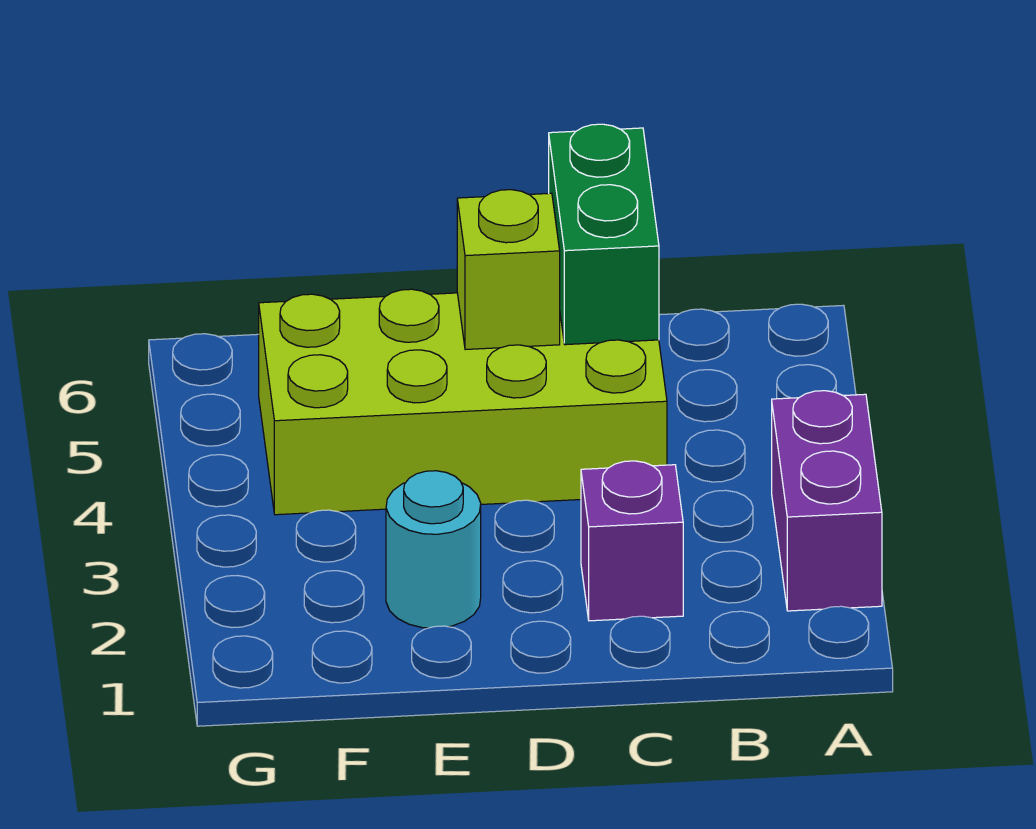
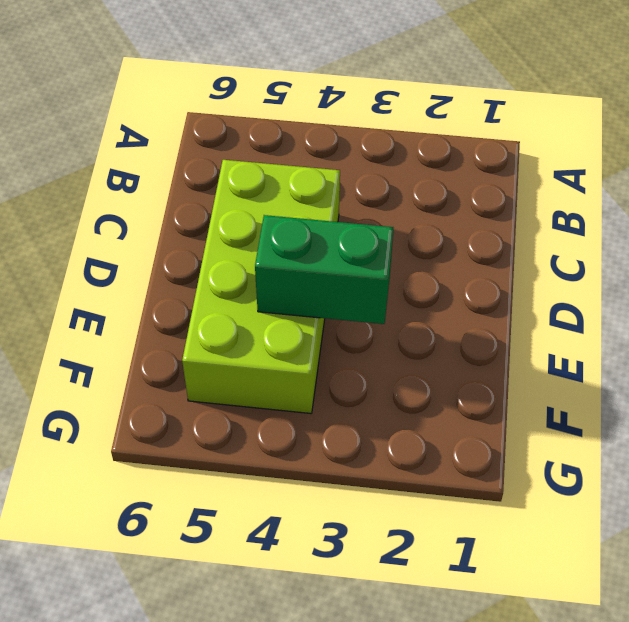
green 1x2 brick [255,215,393,324] -> green 1x2 brick moved to [549,124,659,345]
none -> purple 1x2 brick [772,391,882,611]
none -> purple 1x1 brick [581,461,683,621]

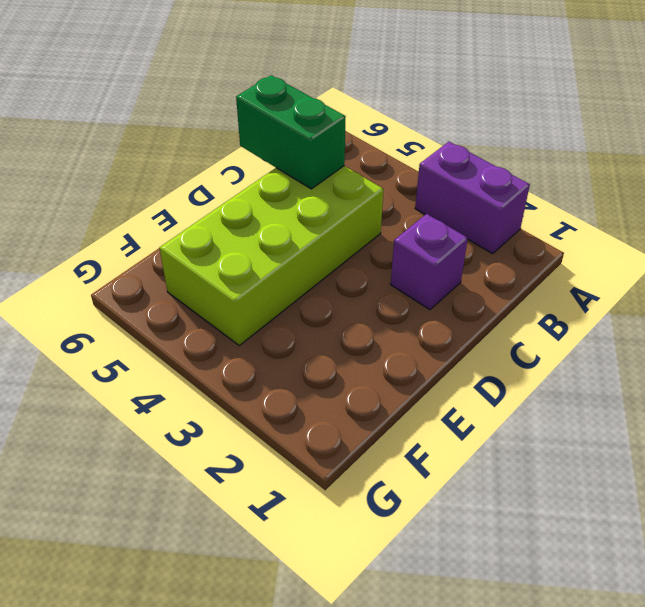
none -> cyan 1x1 round brick [386,471,481,628]
none -> lime 1x1 brick [457,190,560,350]

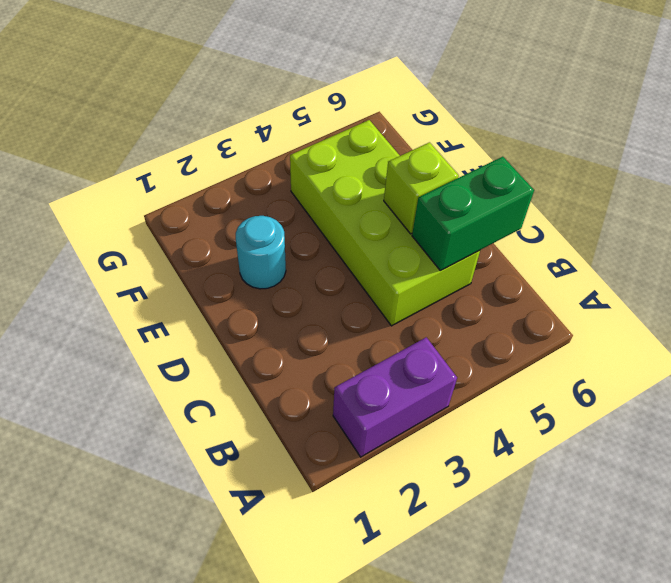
none -> purple 1x1 brick [581,461,683,621]

